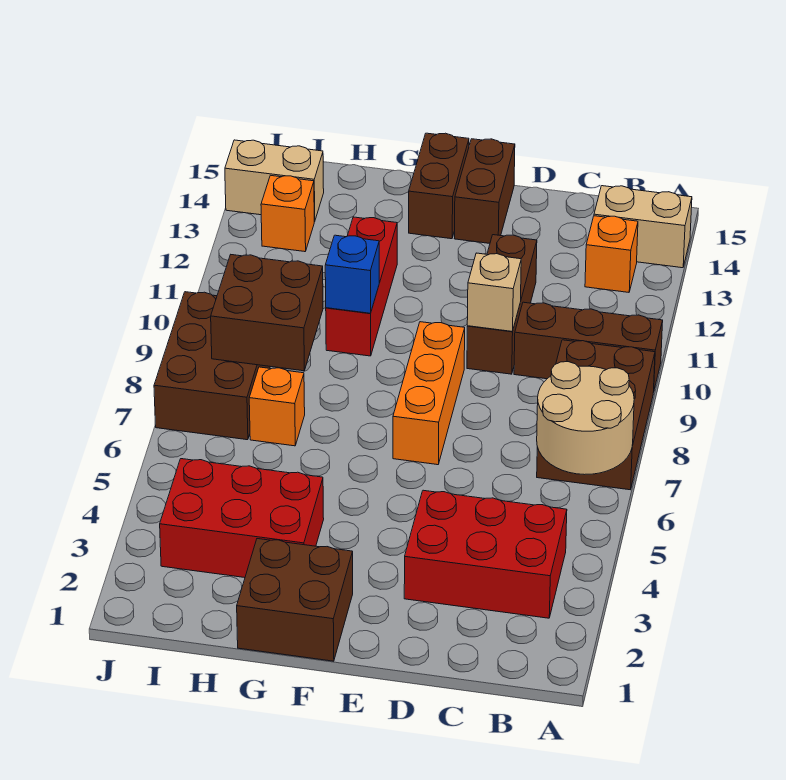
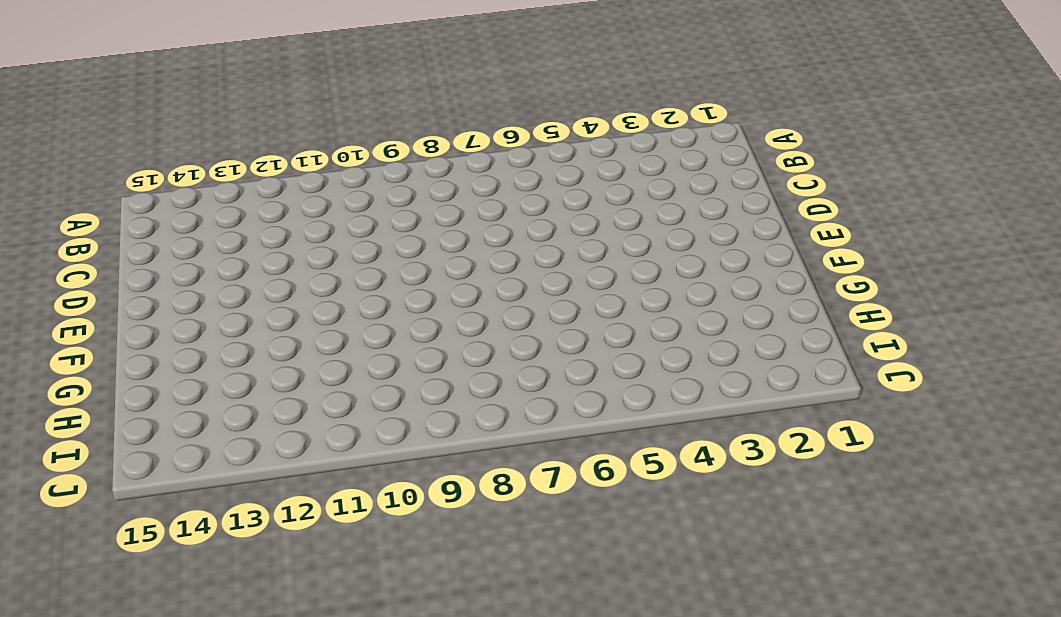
none -> brown 2x3 brick [537,340,655,490]
none -> brown 1x3 brick [514,302,663,389]
none -> tan 1x2 brick [594,186,692,268]

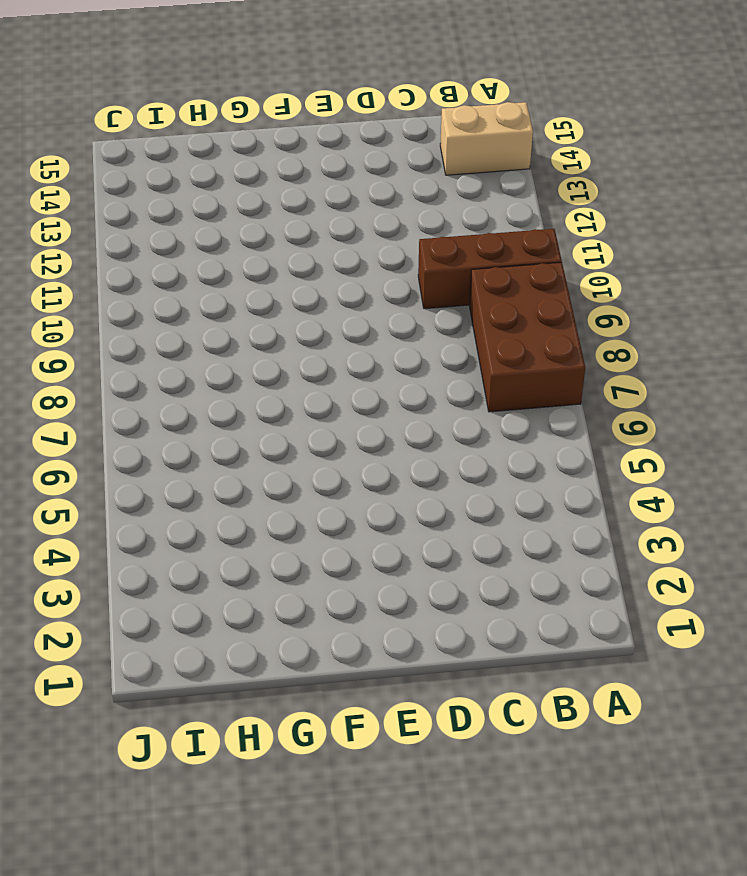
none -> red 2x3 brick [404,490,567,618]
none -> orange 1x1 brick [585,216,638,292]
none -> brown 1x3 brick [467,235,537,374]

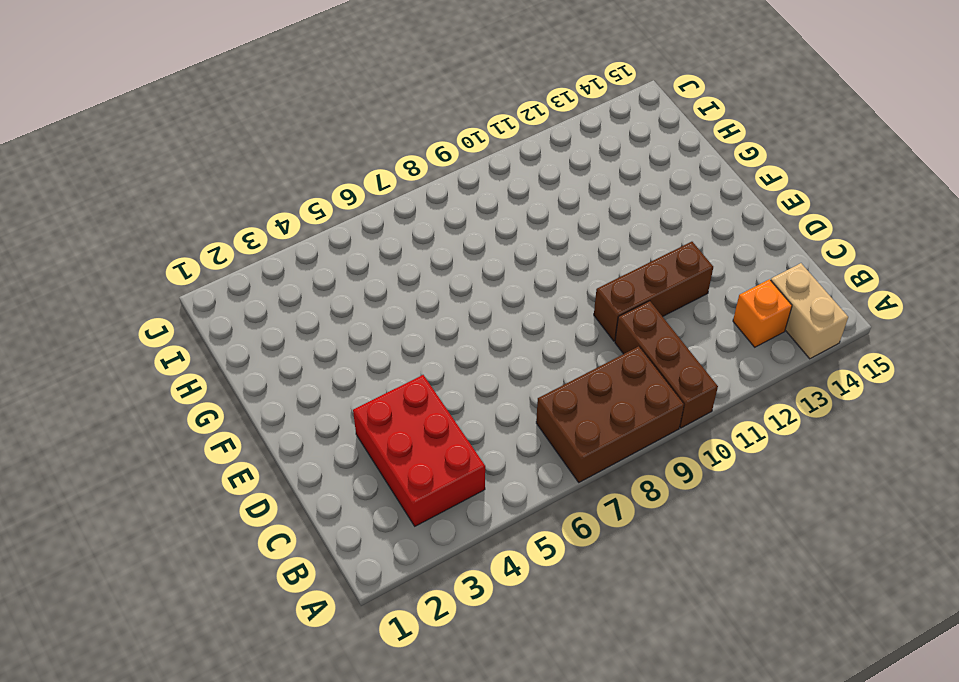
none -> orange 1x3 brick [393,322,465,465]
none -> brown 1x2 brick [454,139,515,243]
none -> brown 2x2 brick [237,539,353,661]

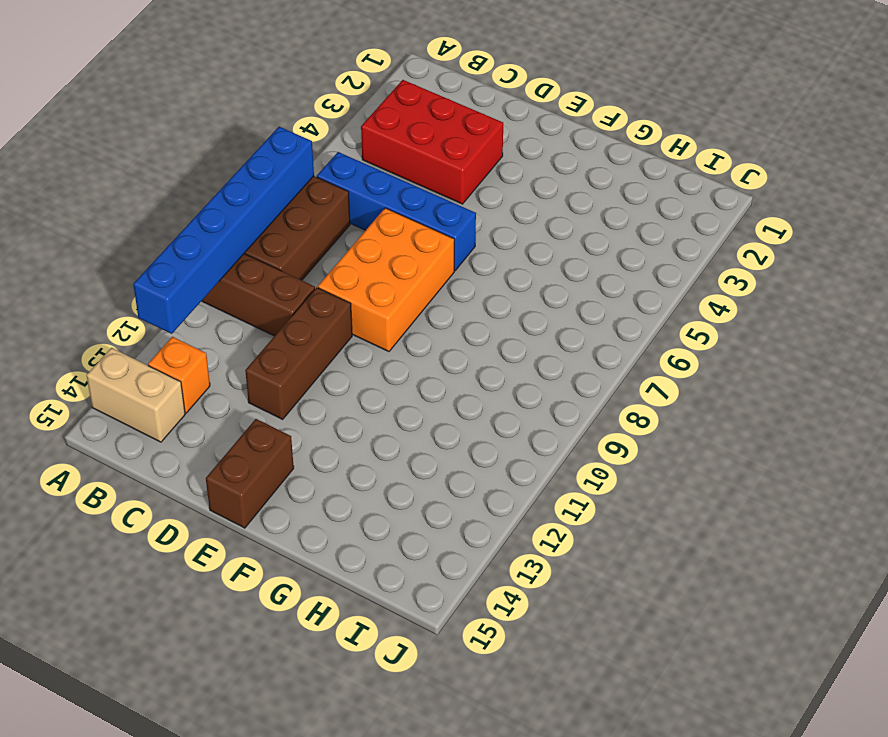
blue 1x6 brick [133,127,314,334] -> tan 2x2 round brick [537,362,634,475]
blue 1x4 brick [317,152,476,271] -> none
orange 2x3 brick [318,208,454,352] -> orange 1x3 brick [393,322,465,465]
none -> brown 2x2 brick [237,539,353,661]
none -> brown 1x2 brick [409,133,469,239]
none -> red 2x3 brick [160,459,324,578]

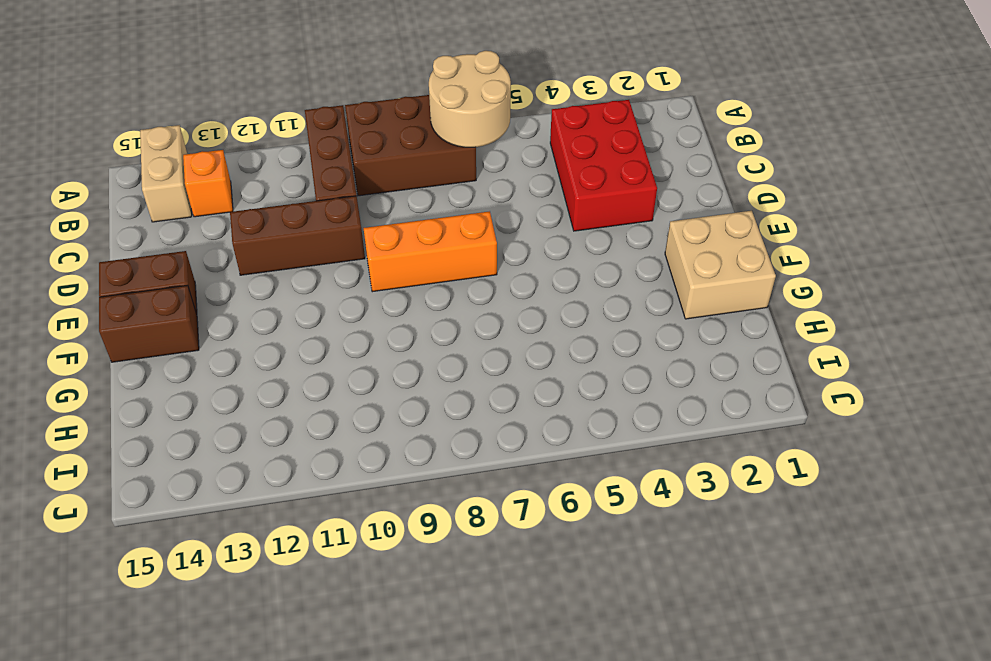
tan 2x2 brick [665,211,776,319] -> brown 2x2 brick [237,539,353,661]
none -> red 2x3 brick [160,459,324,578]
none -> red 1x3 brick [326,217,397,356]
none -> orange 1x1 brick [249,367,305,446]

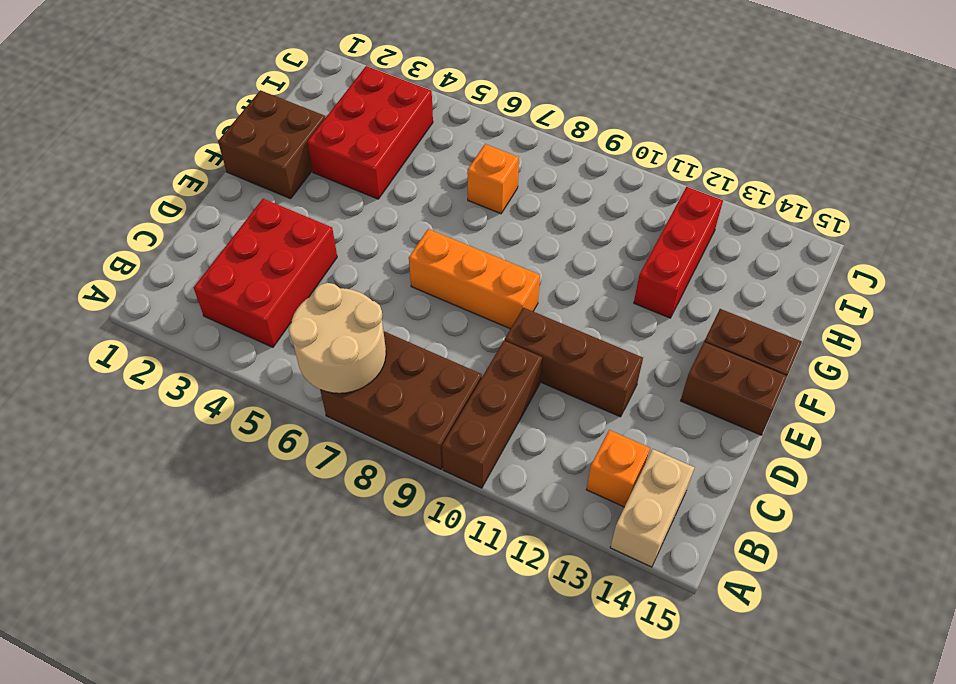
red 1x3 brick [634,187,723,318] -> red 1x3 brick turned to [326,217,397,356]
none -> brown 2x3 brick [154,292,270,440]
none -> orange 1x1 brick [261,175,314,252]
none -> tan 1x2 brick [225,140,324,221]

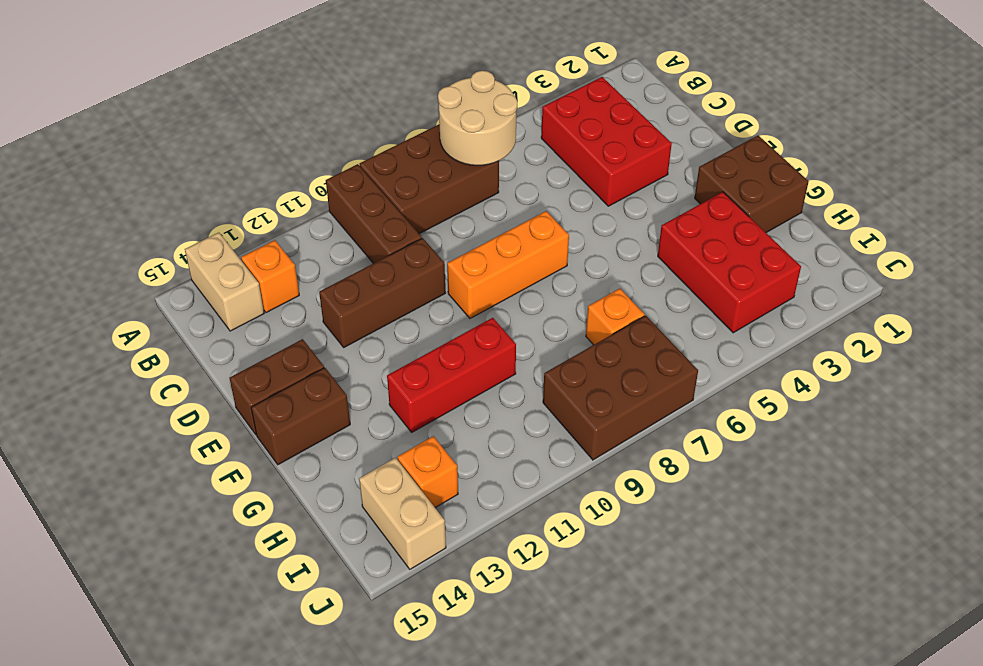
none -> tan 1x1 brick [467,253,521,332]
none -> blue 1x1 brick [325,235,379,313]
none -> brown 2x2 brick [211,255,323,371]

